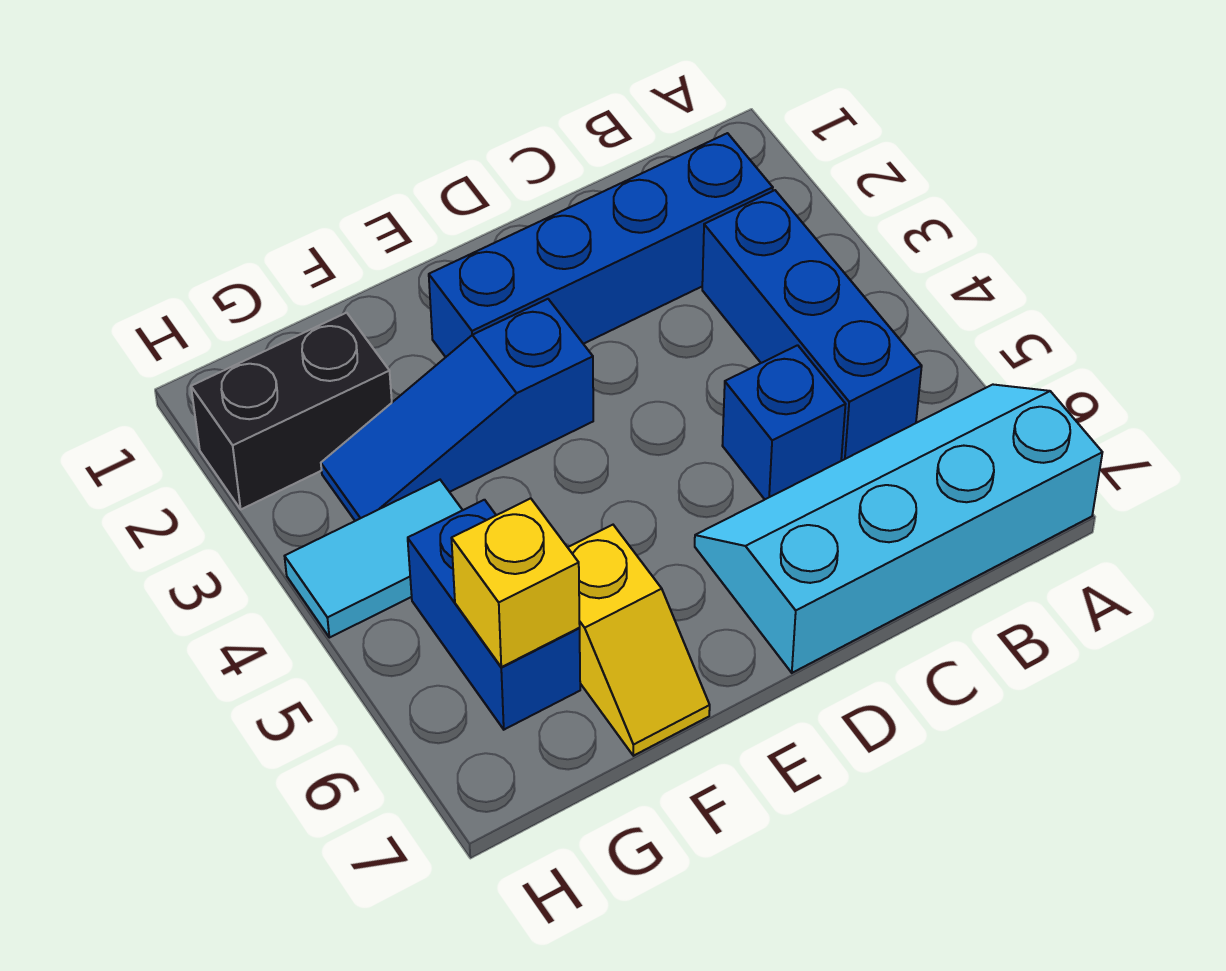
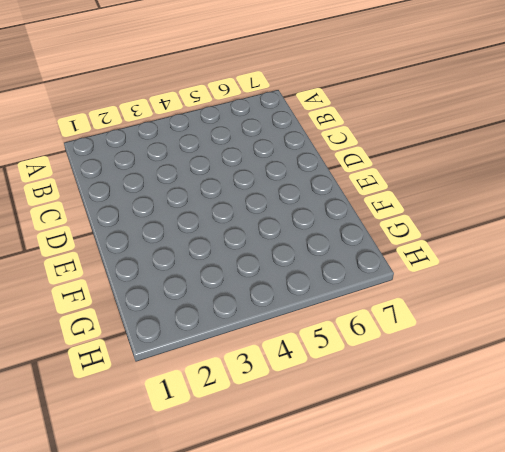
none -> cyan 2x4 slope [695,385,1102,673]
none -> blue 1x4 brick [429,133,773,357]

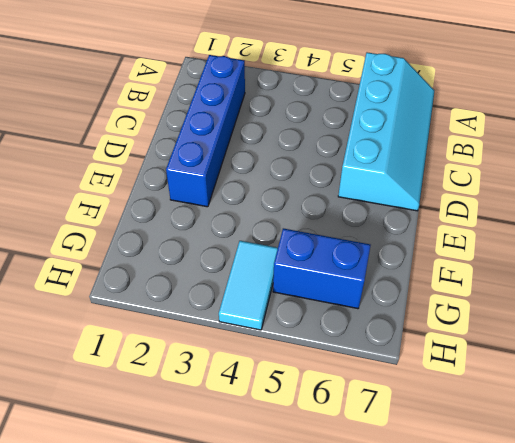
cyan 2x4 slope [338,52,434,211] -> cyan 2x4 slope turned to [695,385,1102,673]
none -> blue 1x3 brick [702,190,922,461]
none -> blue 1x1 brick [722,345,846,499]

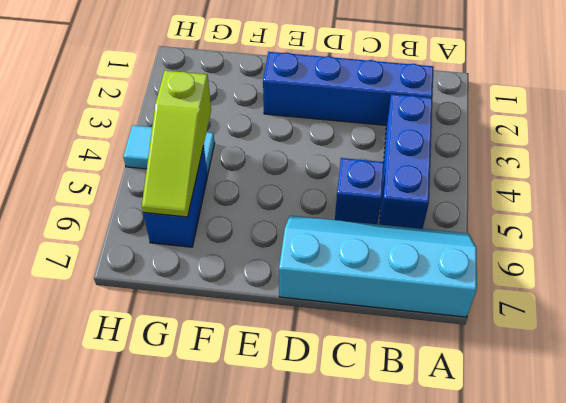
lime 1x3 slope [142,71,211,217] -> yellow 1x1 brick [451,498,580,667]
none -> blue 1x3 slope [321,299,593,521]
none -> yellow 1x2 slope [568,525,710,756]

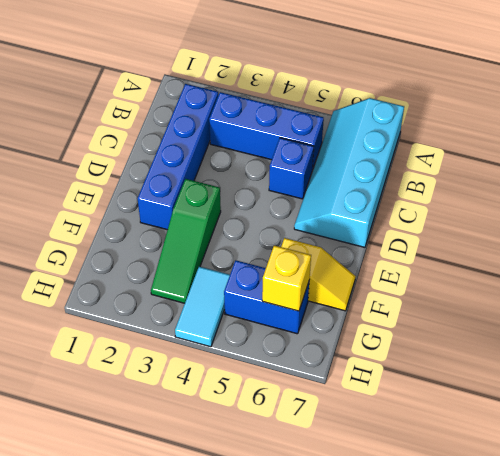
green 1x3 slope [151,179,221,303] -> blue 1x3 slope [321,299,593,521]
none -> black 1x2 brick [191,313,392,509]

